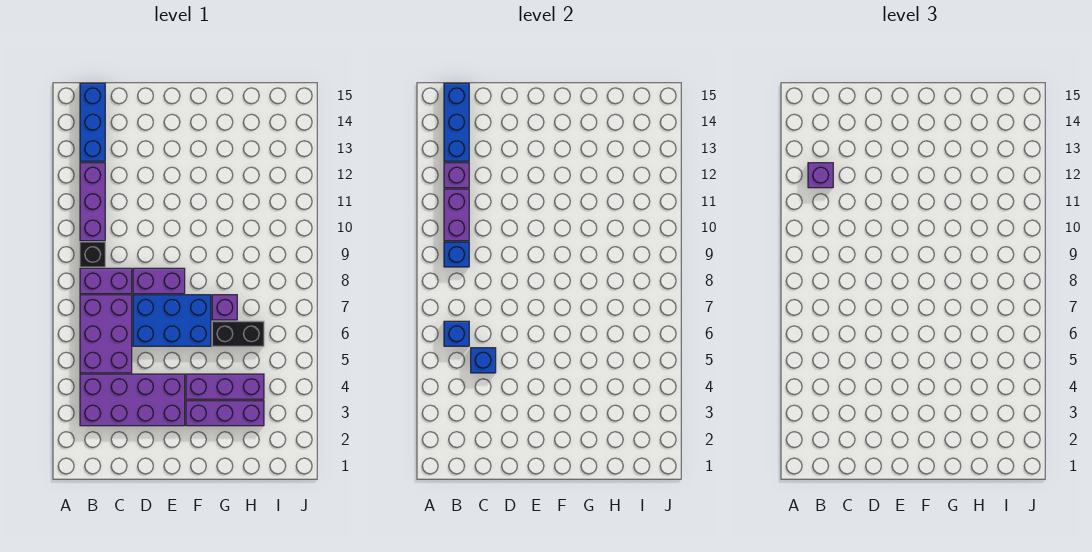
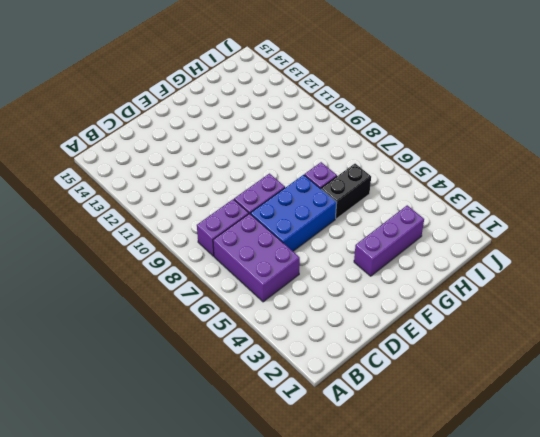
none -> purple 2x4 brick [80,374,185,426]
none -> black 1x1 brick [80,242,105,267]
none -> purple 1x3 brick [80,163,105,241]

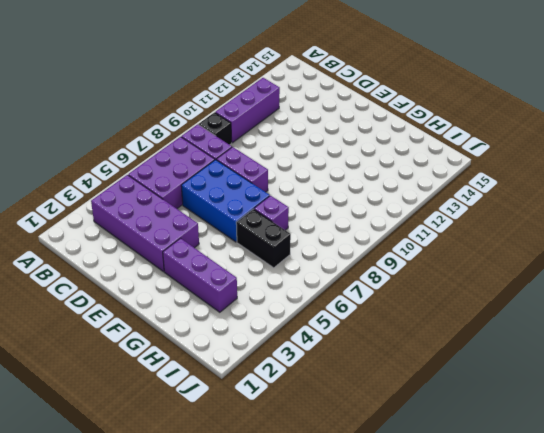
none -> blue 1x3 brick [80,83,105,161]
none -> purple 1x3 brick [186,374,264,399]
none -> blue 1x1 brick [444,321,469,346]

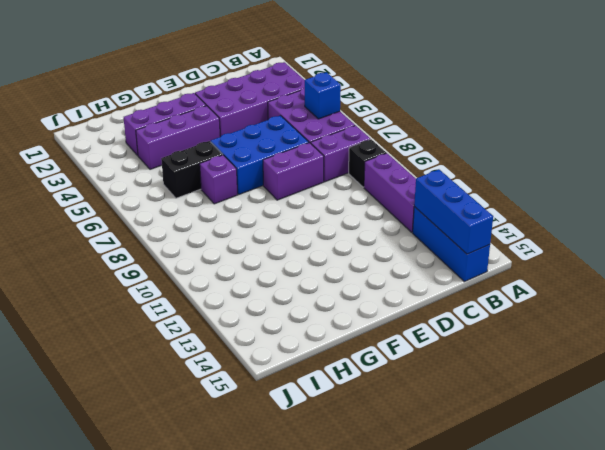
none -> blue 1x1 brick [444,242,469,267]
none -> purple 1x2 brick [444,189,469,241]
none -> purple 1x1 brick [444,163,469,188]

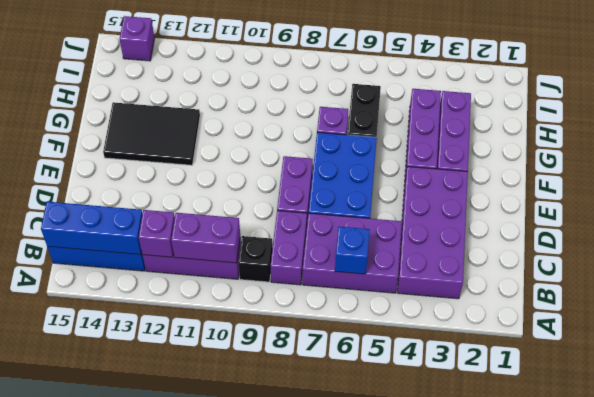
black 2x3 tile [103,102,200,165] -> none
purple 1x1 brick [120,16,154,61] -> purple 1x1 brick moved to [808,163,833,188]
none -> blue 1x1 brick [444,242,469,267]
none -> blue 1x1 brick [471,348,496,373]

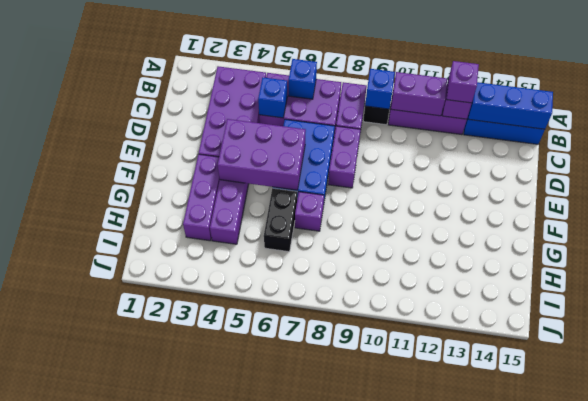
purple 2x3 brick [218,119,306,190] -> none

